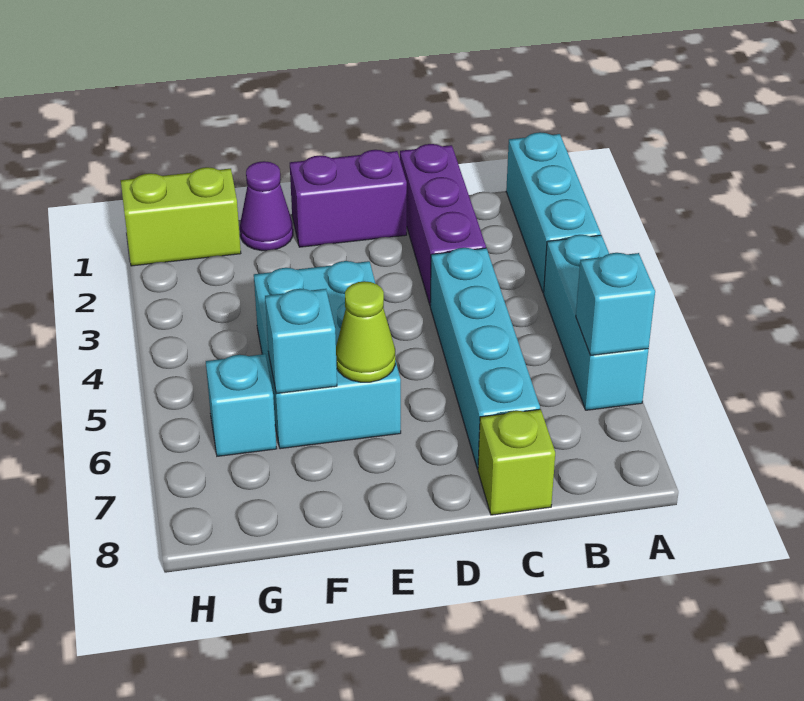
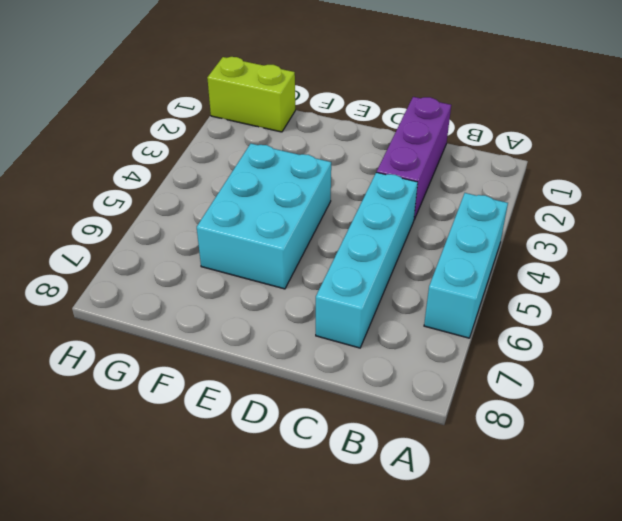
none -> cyan 1x3 brick [506,132,601,293]
none -> lime 1x1 brick [478,409,555,515]
none -> purple 1x2 brick [290,150,407,247]

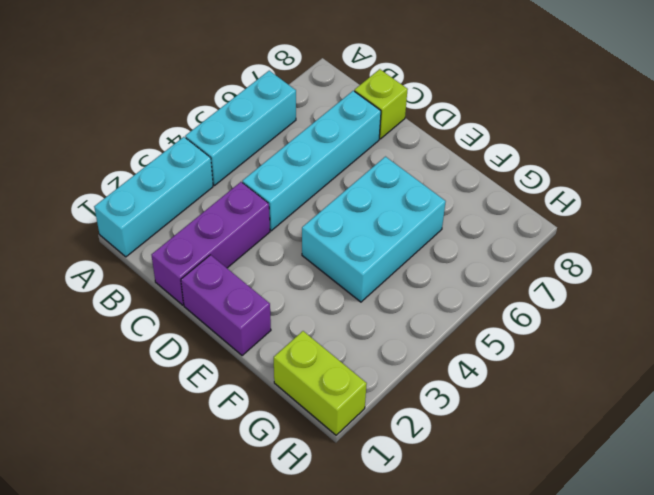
none -> purple 1x1 cone [240,161,293,251]
none -> cyan 1x1 brick [206,354,277,456]
none -> cyan 1x1 brick [576,253,655,356]

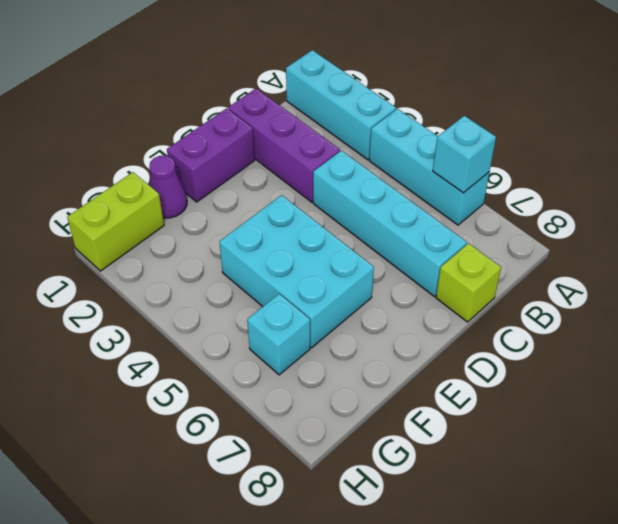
none -> lime 1x1 cone [336,281,395,382]
none -> cyan 1x1 brick [265,289,337,394]

